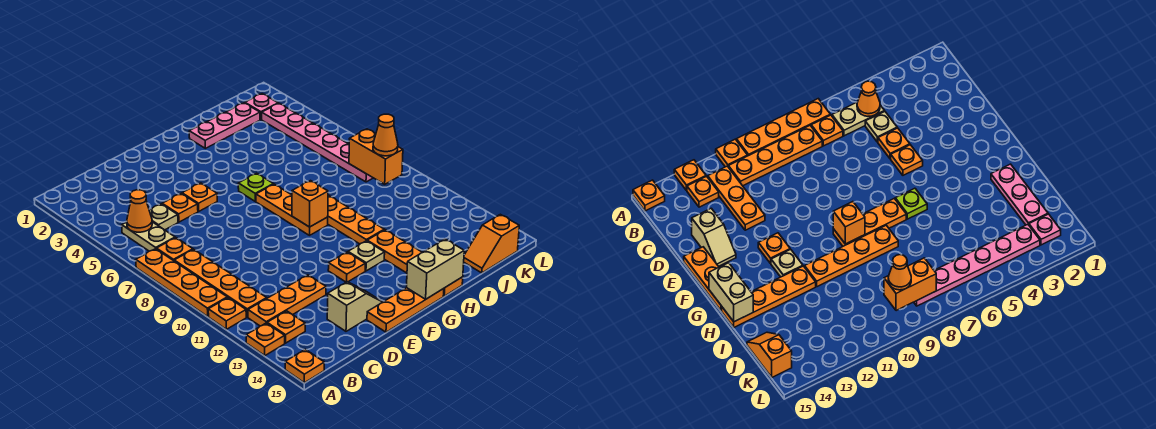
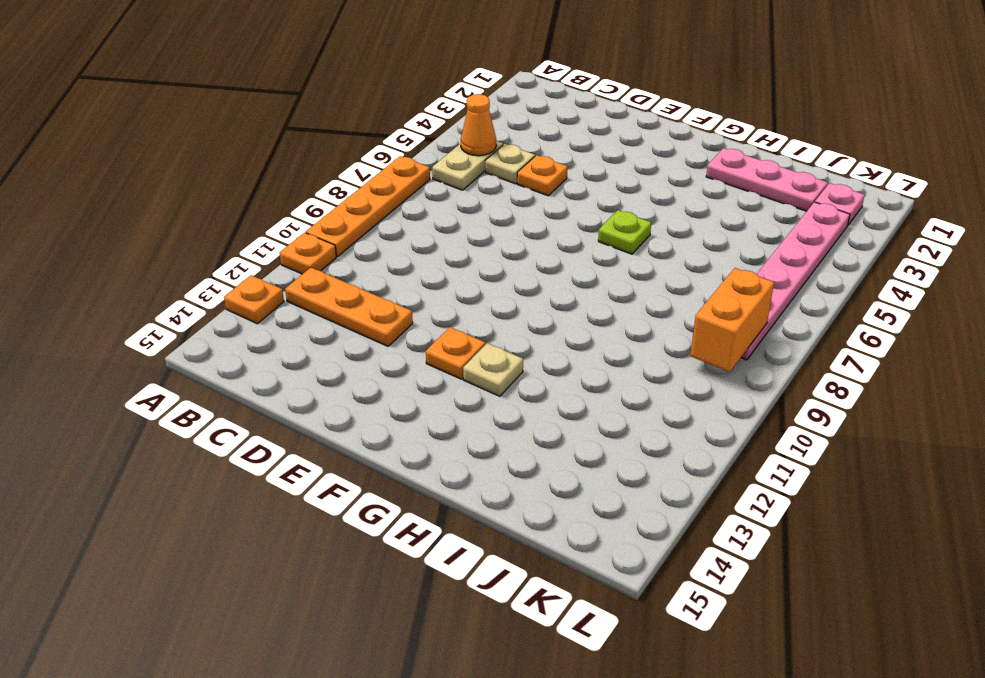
none -> orange 1x1 plate [285,349,324,383]
none -> orange 1x1 plate [157,238,193,261]
none -> orange 1x4 plate [174,249,267,317]

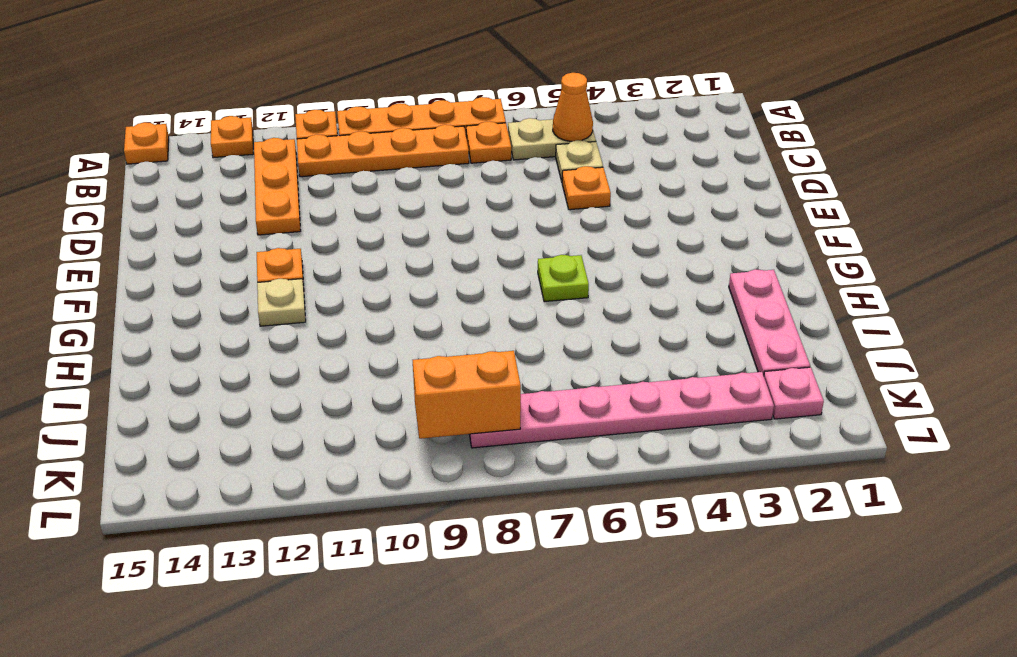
none -> orange 1x1 plate [267,311,305,343]
none -> tan 1x2 slope [327,282,382,331]
none -> orange 1x1 plate [182,183,217,211]

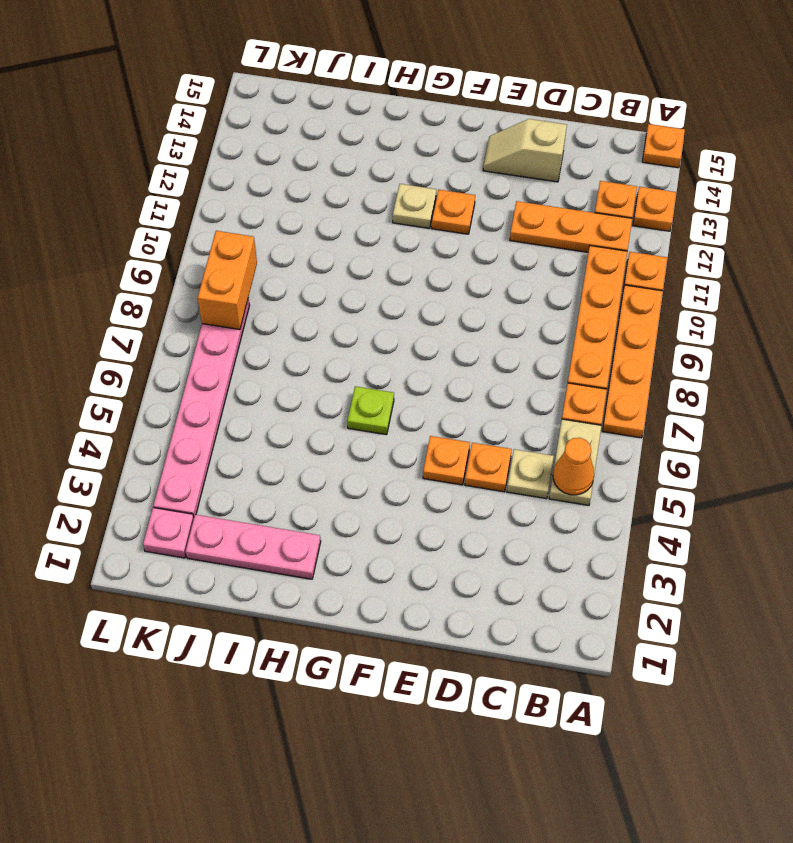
none -> orange 1x3 plate [367,288,444,332]
none -> orange 1x3 plate [256,184,328,235]
none -> orange 1x4 plate [328,195,384,244]

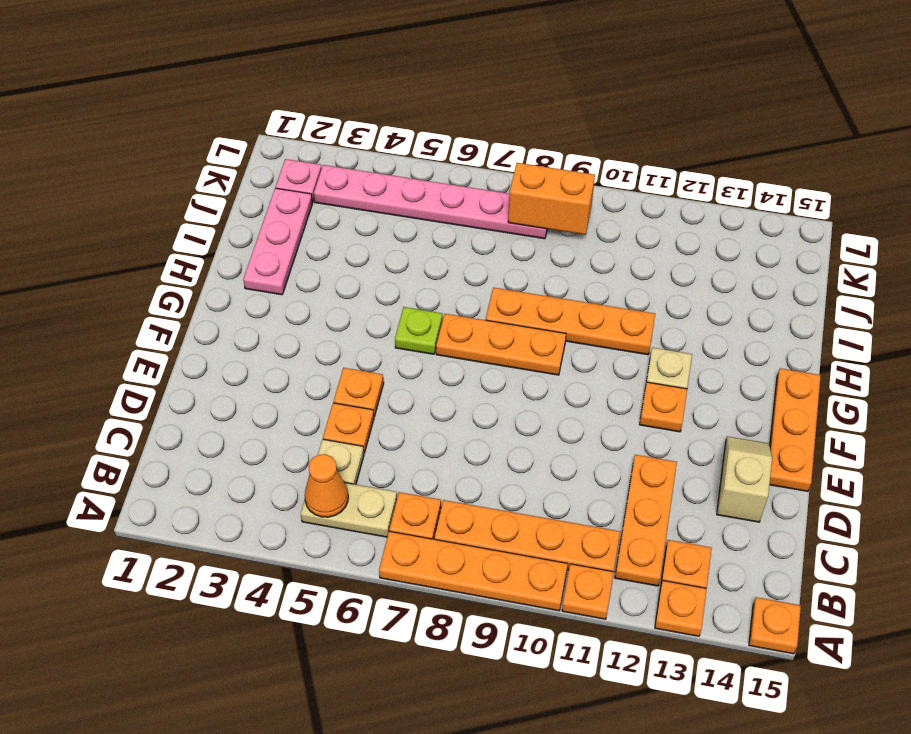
none -> orange 1x4 plate [367,230,463,296]
none -> orange 1x2 slope [464,214,519,273]
none -> orange 1x1 brick [292,181,328,227]

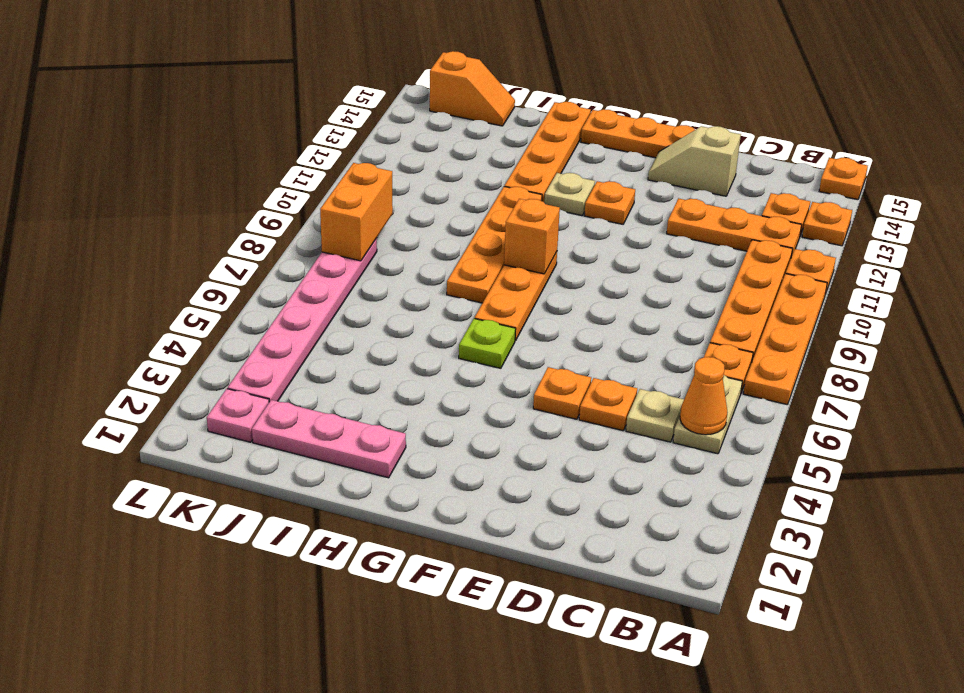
none -> tan 1x2 brick [407,239,464,299]
none -> orange 1x1 cone [373,114,398,156]

